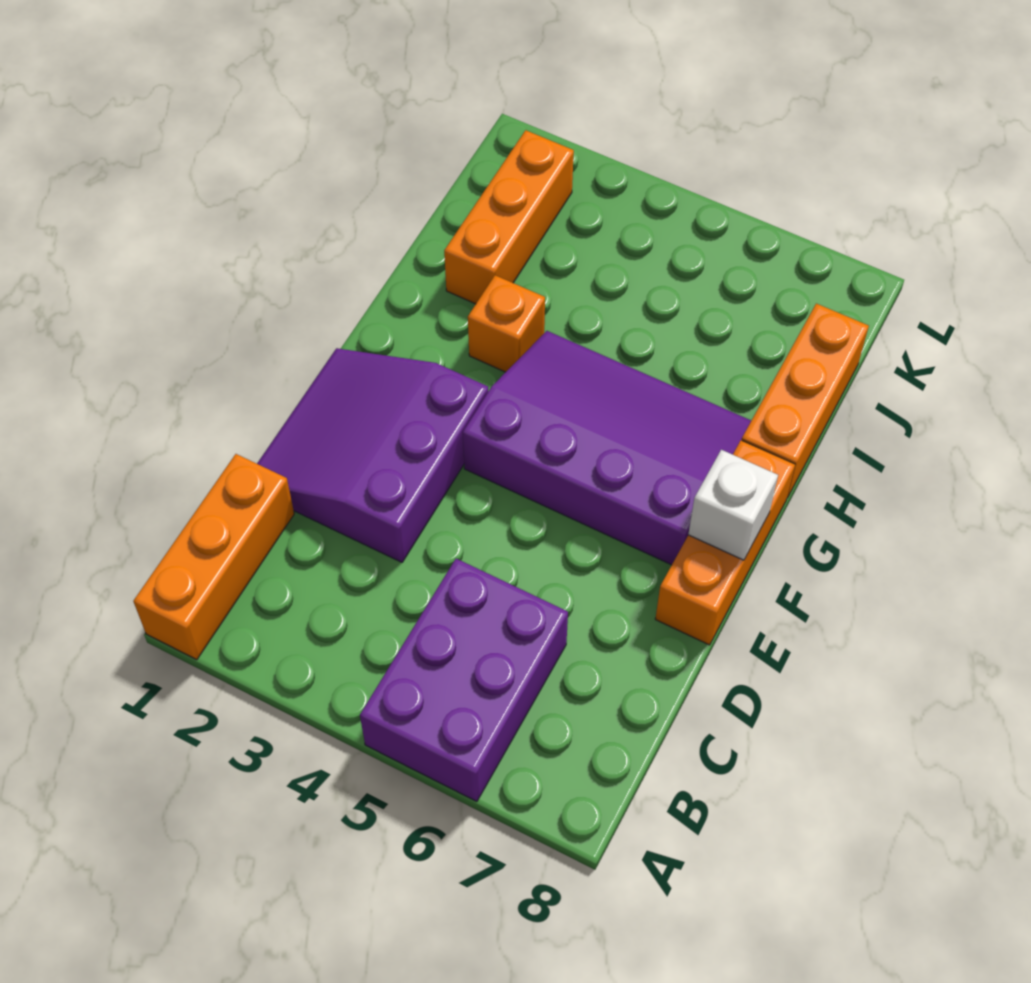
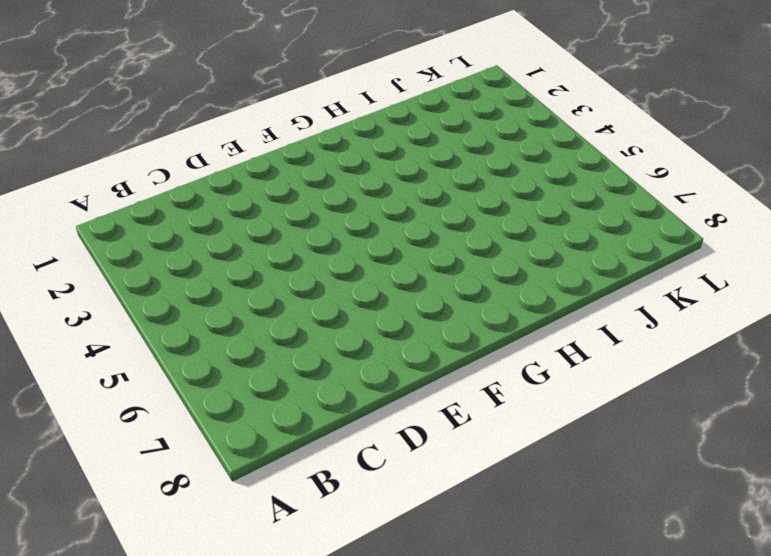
none -> orange 1x3 brick [133,454,294,660]
none -> purple 2x3 brick [360,559,568,801]

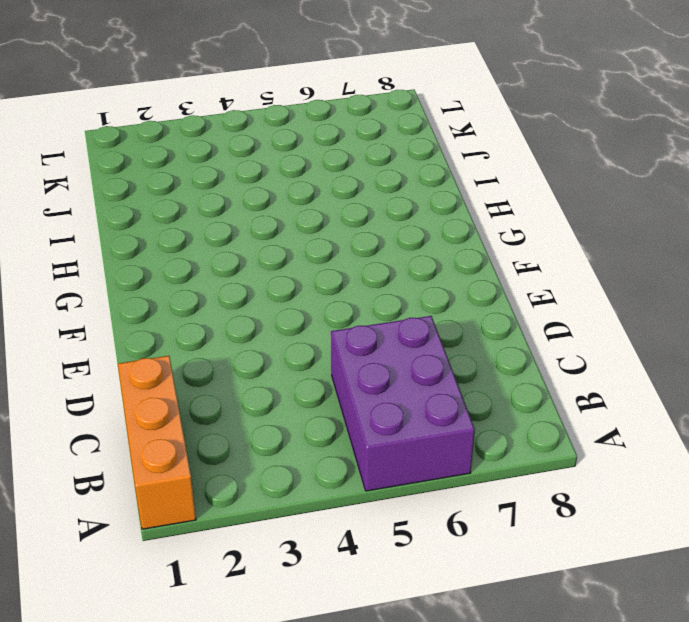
none -> purple 3x3 slope [257,348,488,562]
none -> orange 1x3 brick [655,440,795,645]

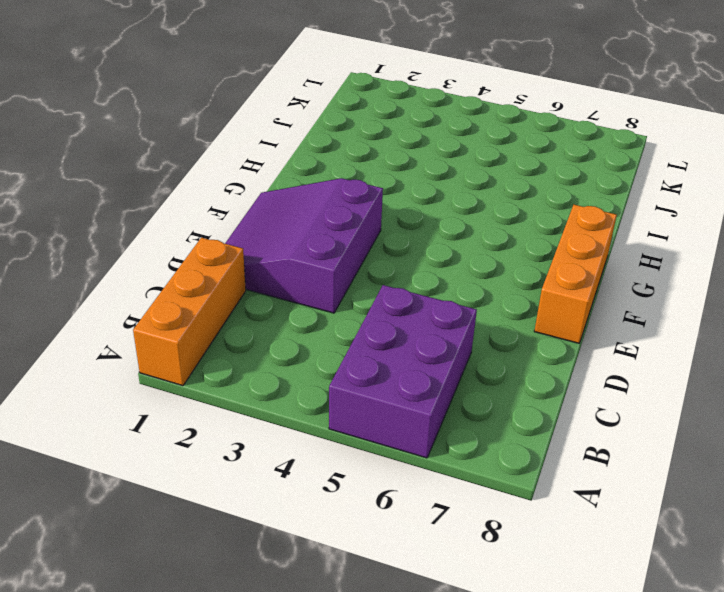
none -> purple 3x4 slope [463,331,751,565]
none -> orange 1x1 brick [468,275,545,372]

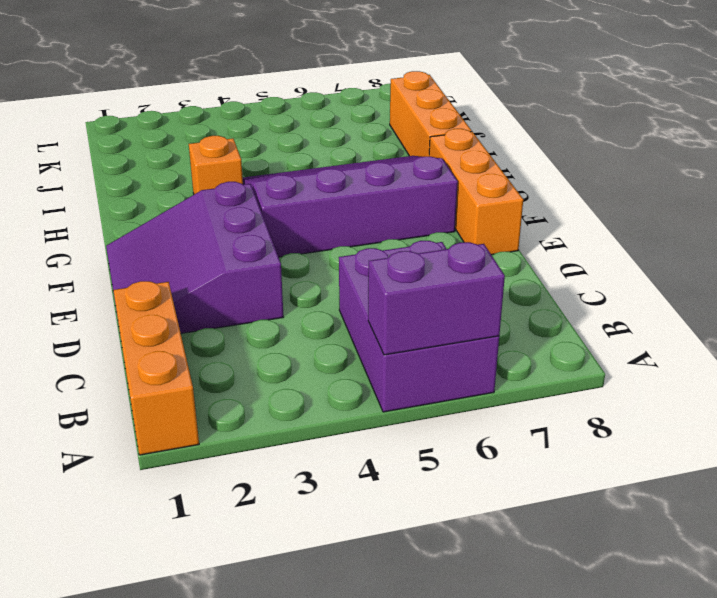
purple 1x2 brick [368,242,505,355] -> none
none -> orange 1x3 brick [444,130,574,304]
none -> white 1x1 brick [688,450,778,560]

